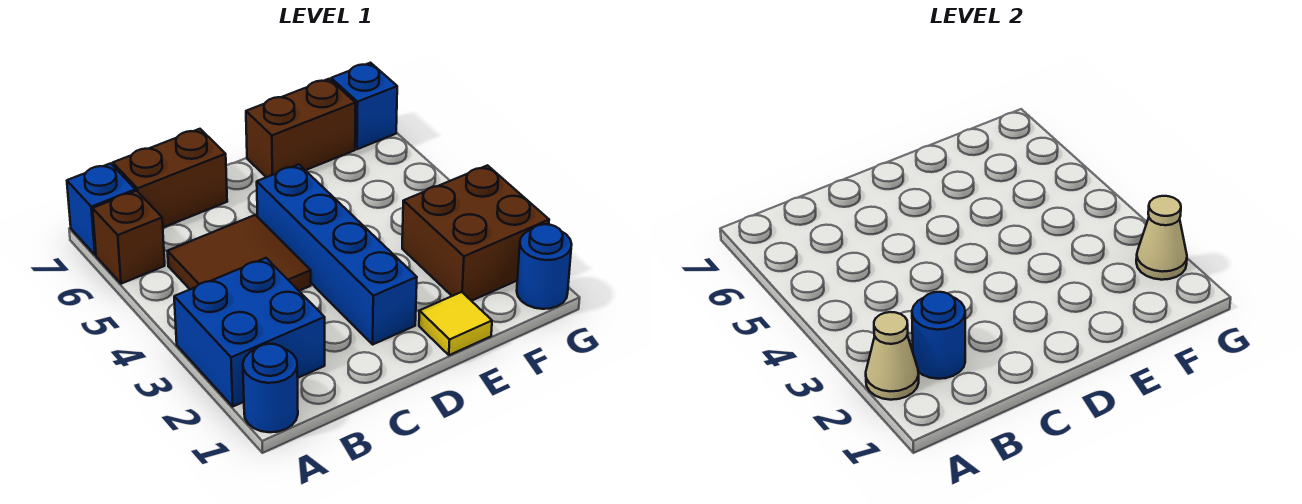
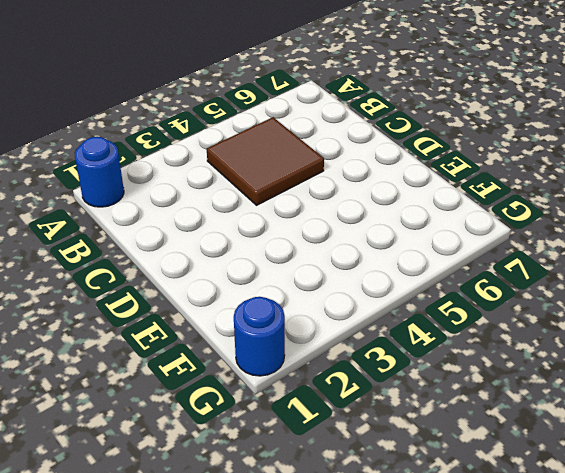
none -> blue 2x2 brick [174,258,325,406]
none -> brown 1x1 brick [93,191,165,284]
none -> blue 1x1 brick [67,163,135,255]

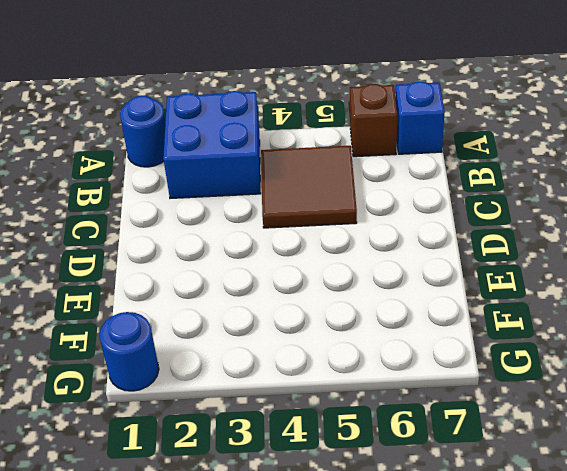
none -> brown 1x2 brick [113,129,227,228]
none -> blue 1x4 brick [257,164,417,344]
none -> yellow 1x1 tile [419,292,492,355]

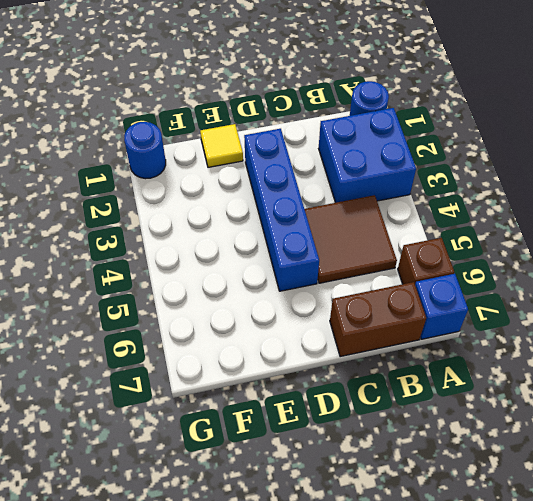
none -> brown 1x2 brick [246,79,356,177]
none -> brown 2x2 brick [402,165,549,301]
none -> blue 1x1 brick [331,63,397,149]

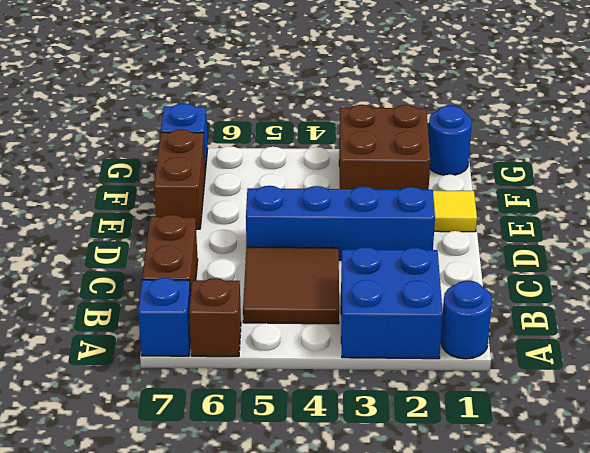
none -> tan 1x1 cone [866,312,919,400]
none -> blue 1x1 round brick [912,292,965,379]
none -> tan 1x1 cone [1136,196,1187,280]

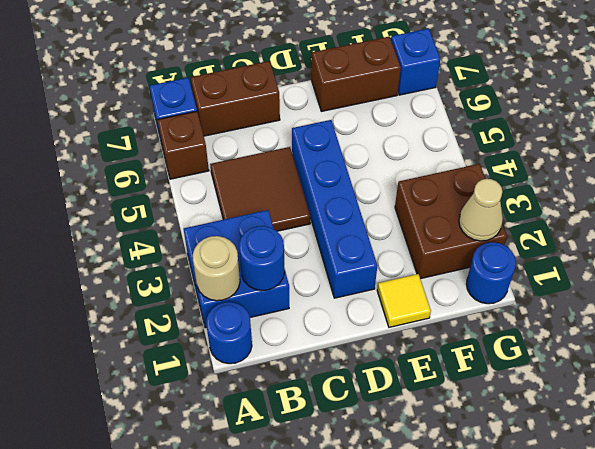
tan 1x1 round brick [193,236,240,301] -> tan 1x1 cone [866,312,919,400]

